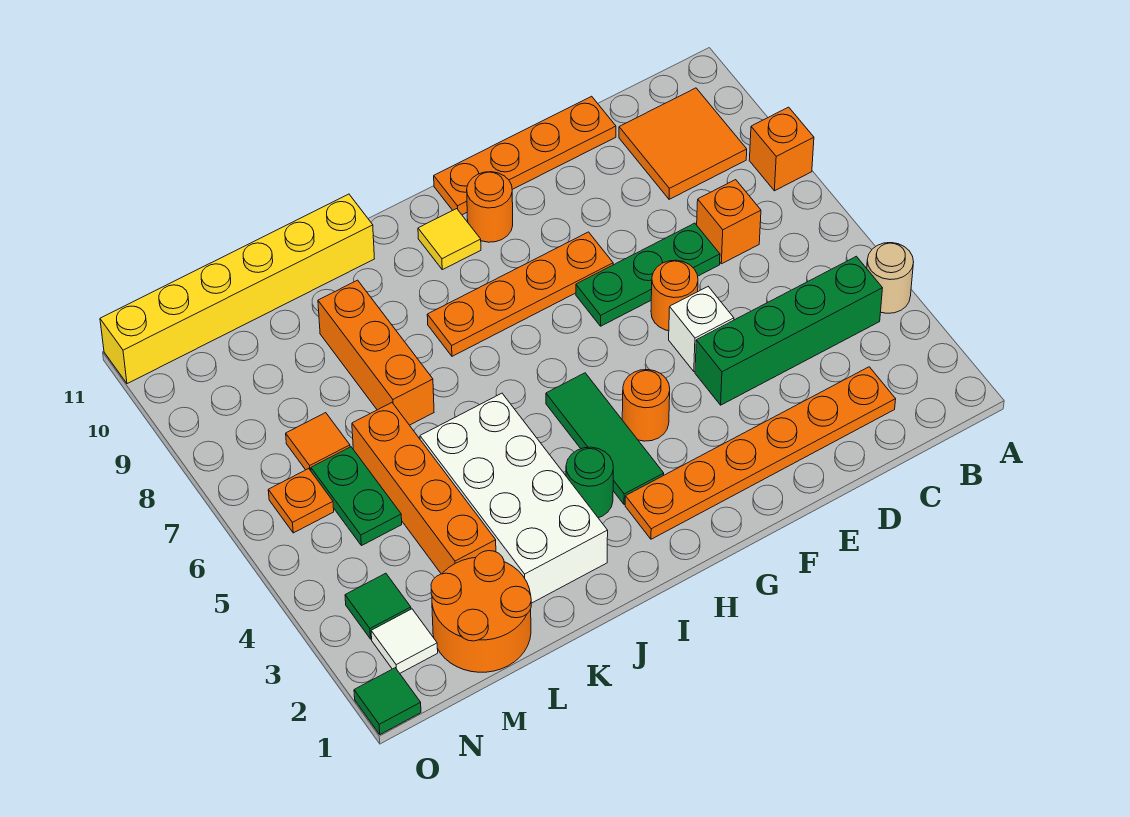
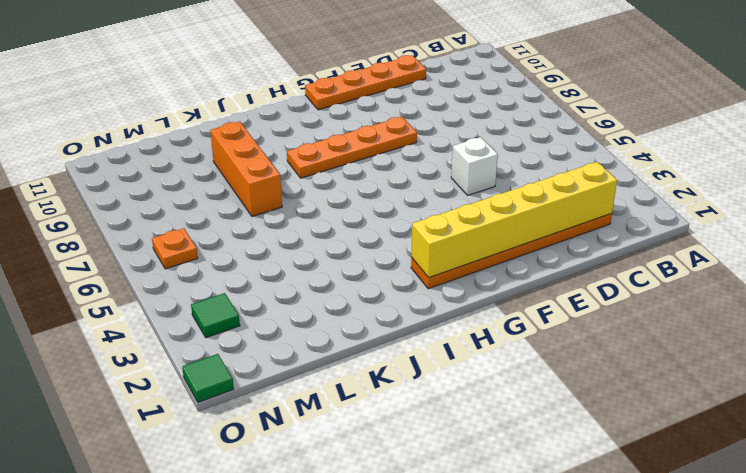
yellow 1x6 brick [411,162,617,278] -> yellow 1x6 brick moved to [100,194,374,384]
none -> tan 1x1 round brick [867,243,914,313]
none -> orange 1x1 brick [749,107,814,191]
none -> green 1x4 brick [695,256,882,405]

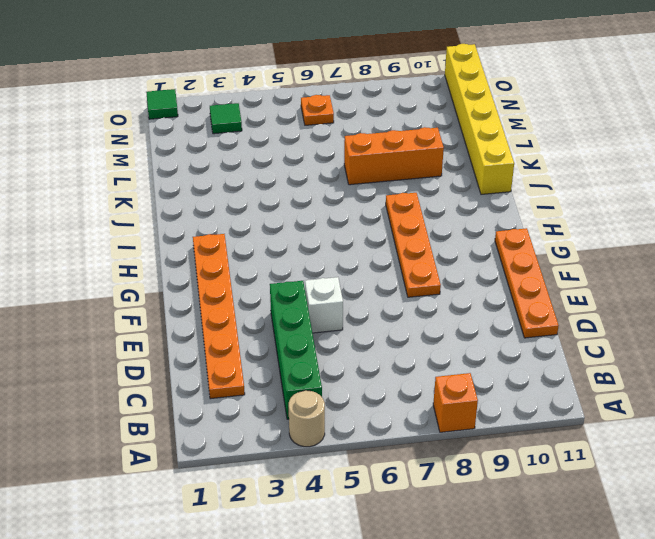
none -> orange 2x2 tile [619,88,747,199]
none -> orange 1x1 brick [697,180,761,264]
none -> green 1x3 plate [576,223,720,326]

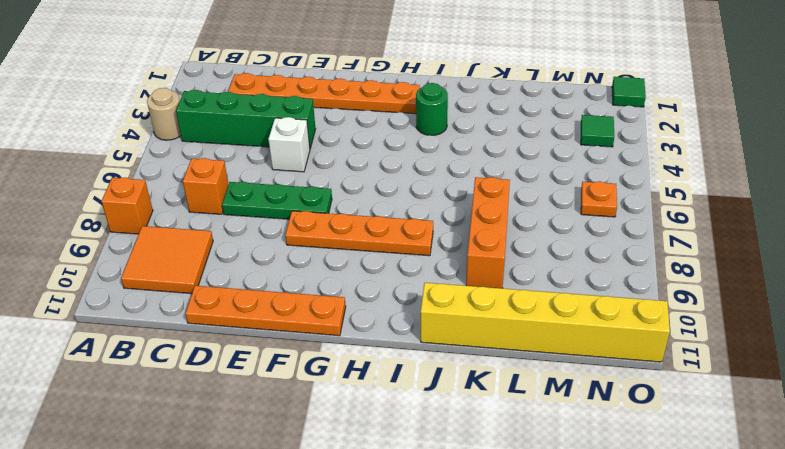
none -> orange 1x1 round brick [651,260,698,331]
none -> orange 1x1 round brick [622,370,670,441]
none -> orange 1x1 round brick [467,172,513,242]

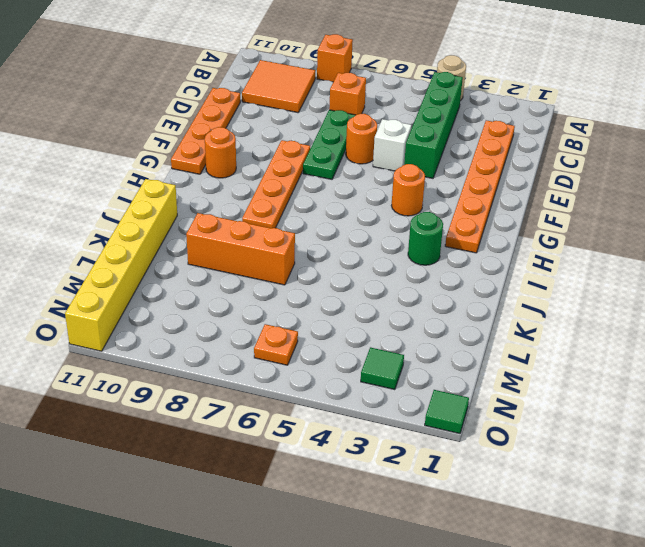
none -> green 1x3 tile [546,373,664,505]
none -> yellow 1x1 tile [418,209,481,270]
none -> white 2x4 brick [420,393,608,603]

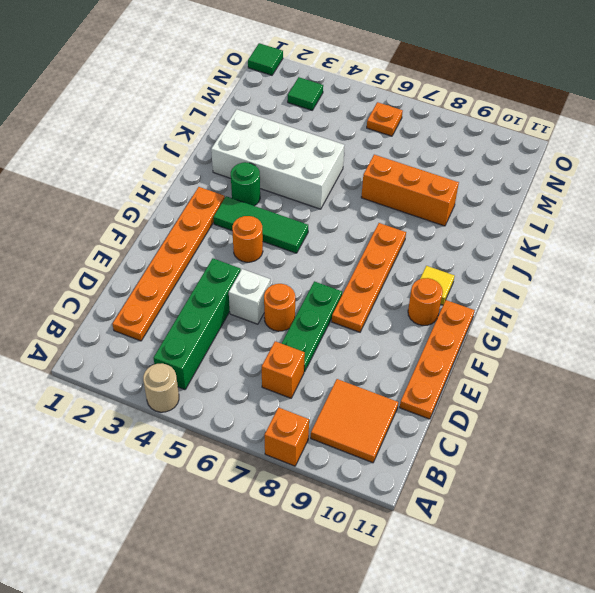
none -> yellow 1x6 brick [100,194,374,384]
none -> orange 2x2 round brick [431,551,531,672]
none -> orange 1x4 brick [352,403,496,574]

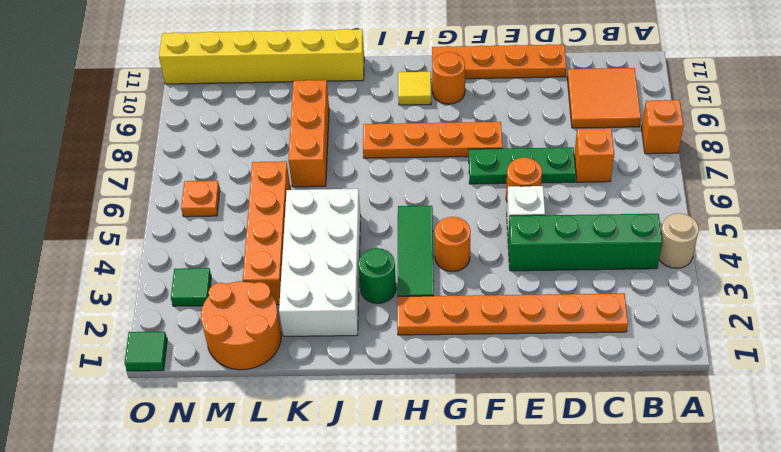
none -> green 1x2 plate [311,447,402,546]
none -> orange 1x1 tile [286,413,350,471]
none -> white 1x1 tile [371,609,438,673]

